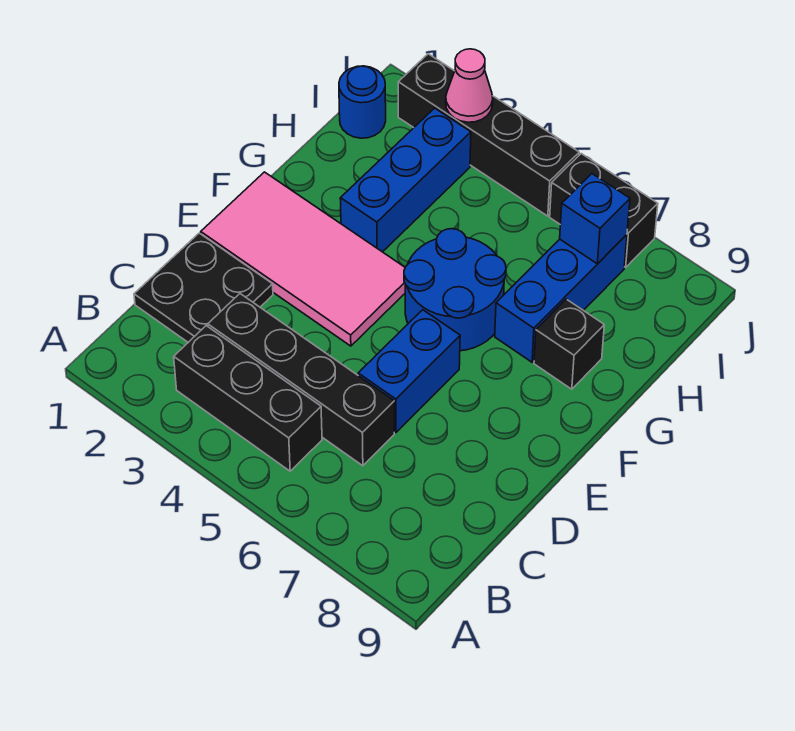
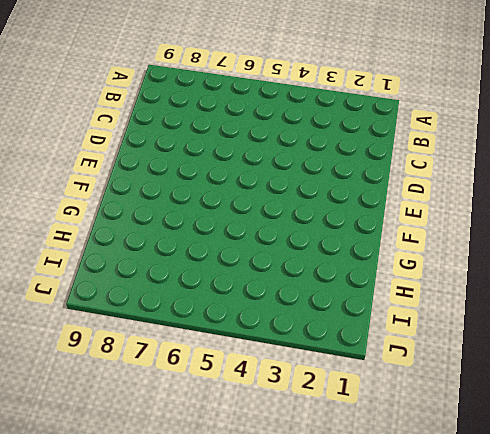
none -> black 1x3 brick [174,326,322,471]
none -> black 2x2 plate [134,233,273,342]
none -> black 1x4 brick [208,294,394,466]

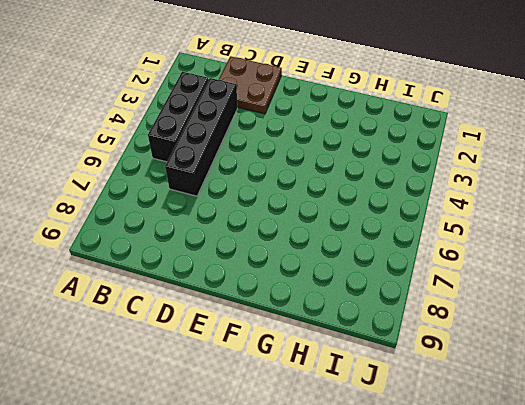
brown 2x2 plate [219,56,282,114] -> black 2x2 plate [134,233,273,342]
none -> blue 1x2 brick [358,310,460,433]
none -> pink 2x4 tile [201,172,405,346]
none -> blue 2x2 round brick [404,229,506,351]

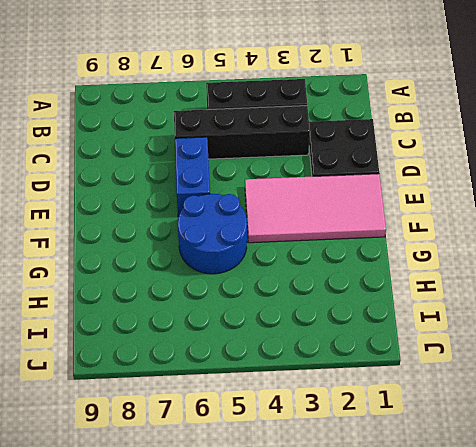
none -> blue 1x3 brick [340,108,471,252]
none -> blue 1x3 brick [495,235,627,362]
none -> black 1x1 brick [534,299,604,389]

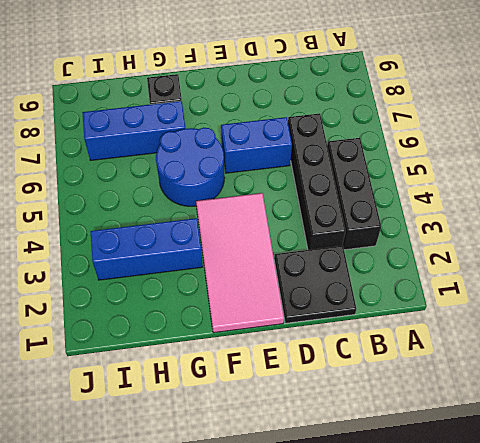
none -> blue 1x1 round brick [339,66,386,138]
none -> black 1x4 brick [398,54,579,216]
none -> black 1x2 brick [550,154,658,267]

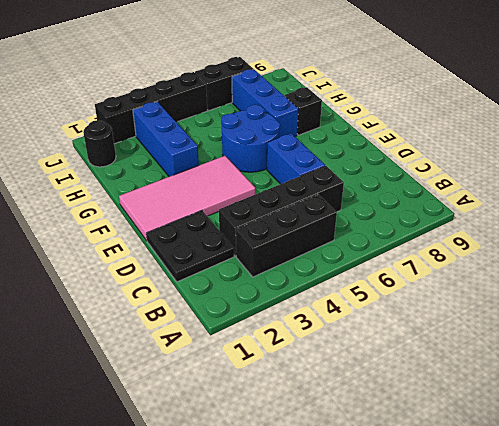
black 1x1 round brick [83,120,116,167] -> blue 1x1 round brick [339,66,386,138]
none -> blue 1x1 brick [560,174,630,264]
none -> pink 1x1 cone [446,49,493,122]

